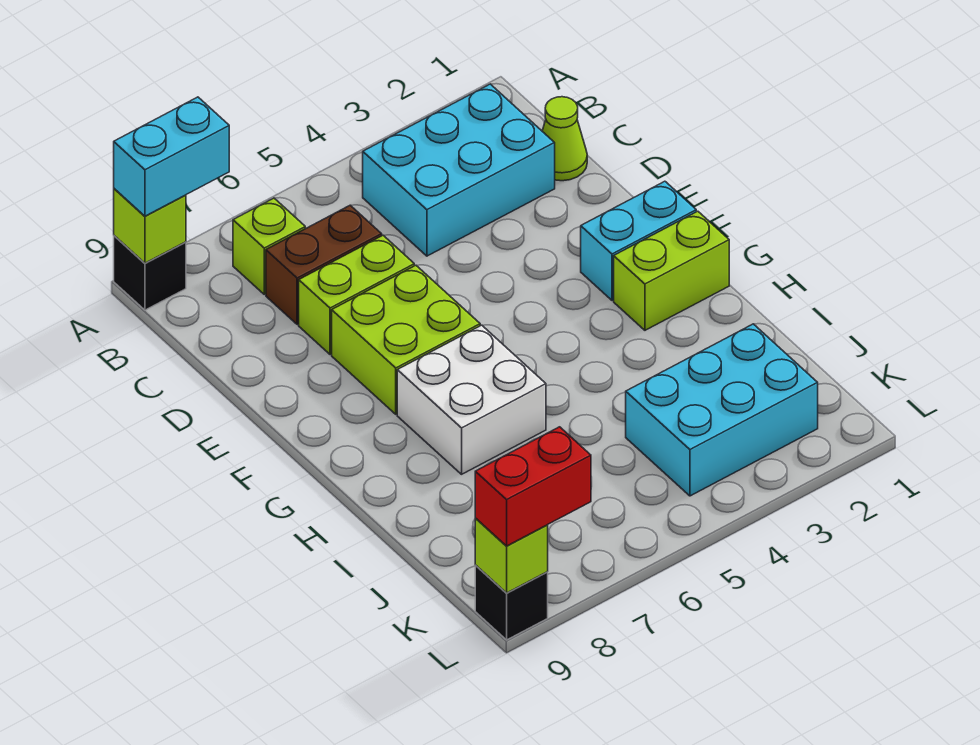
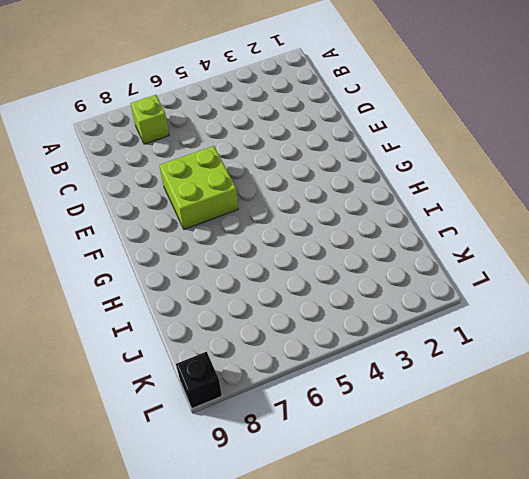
none -> black 1x1 brick [114,236,186,310]
none -> cyan 2x3 brick [363,84,555,256]
none -> lime 1x1 cone [542,97,587,181]

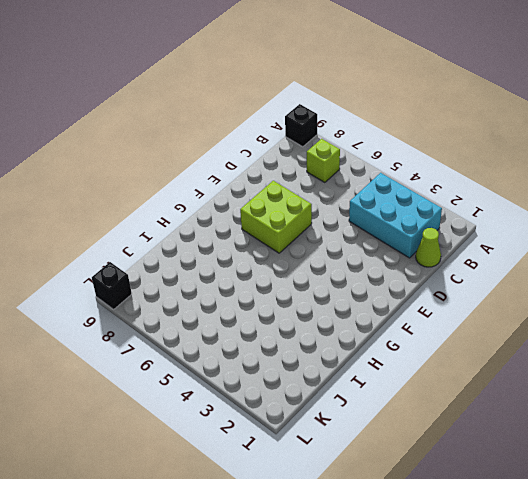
none -> brown 1x2 brick [266,205,382,325]
none -> lime 1x2 brick [299,235,414,354]
none -> cyan 1x2 brick [581,181,696,300]

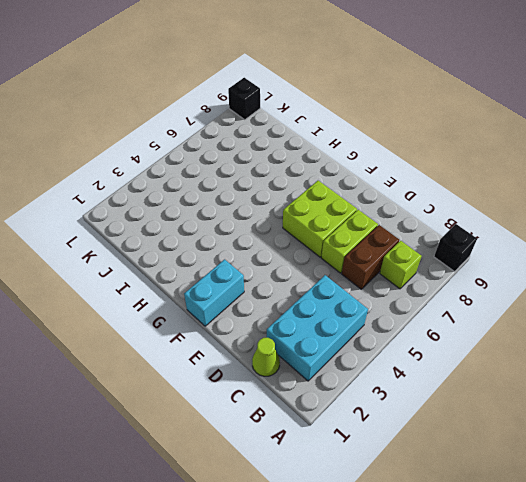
none -> lime 1x2 brick [614,211,729,330]
none -> white 2x2 brick [397,325,546,474]
none -> cyan 2x3 brick [626,324,818,496]

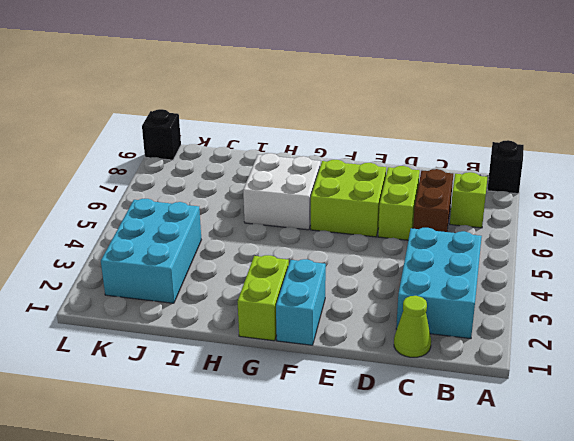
none -> lime 1x1 brick [114,189,186,263]
none -> lime 1x1 brick [475,518,548,593]
none -> cyan 1x2 brick [114,97,229,216]

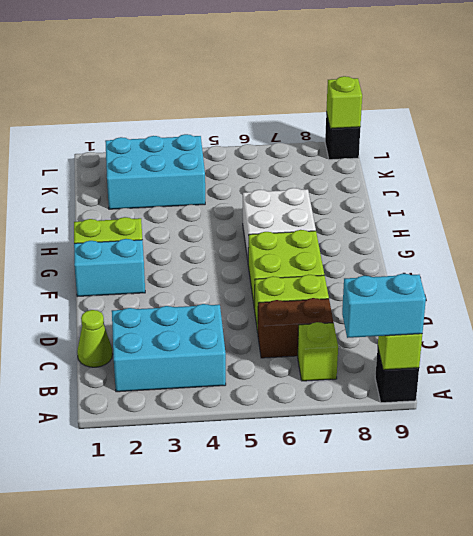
none -> red 1x2 brick [475,427,591,546]

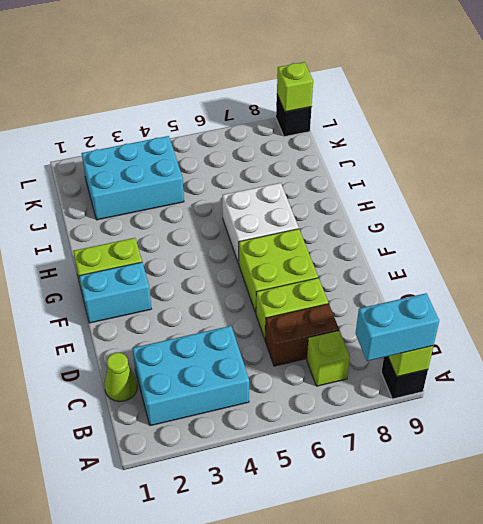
none -> red 1x2 brick [475,427,591,546]

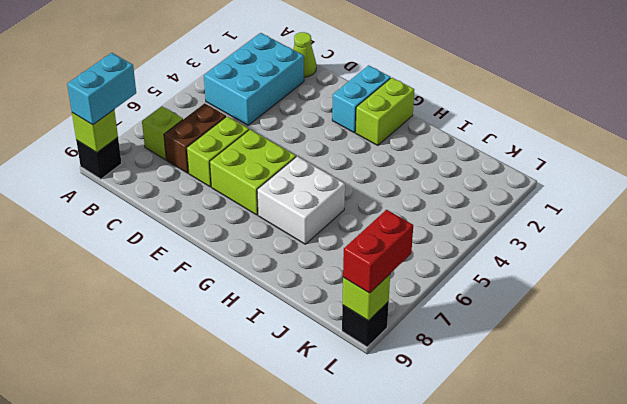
none -> cyan 2x3 brick [626,324,818,496]

